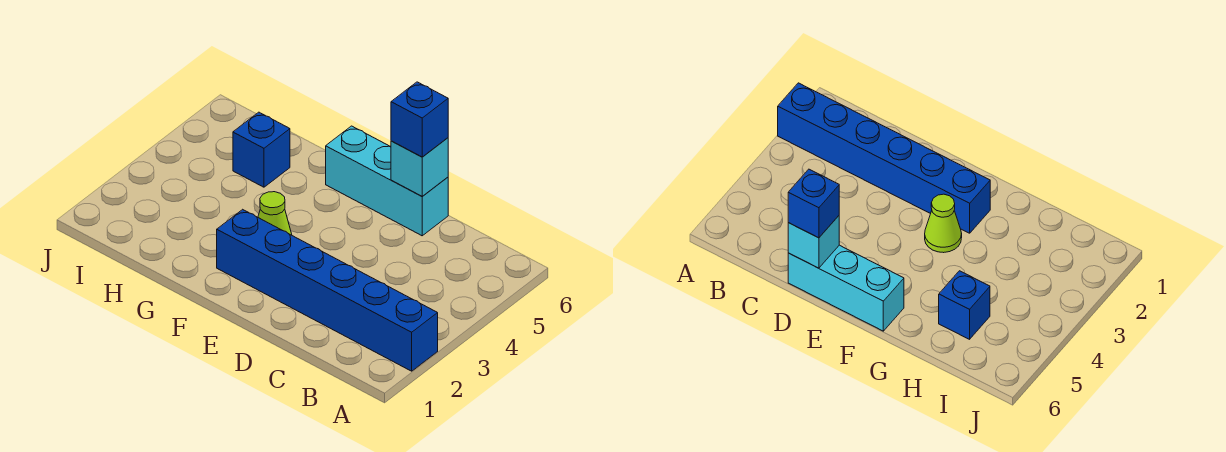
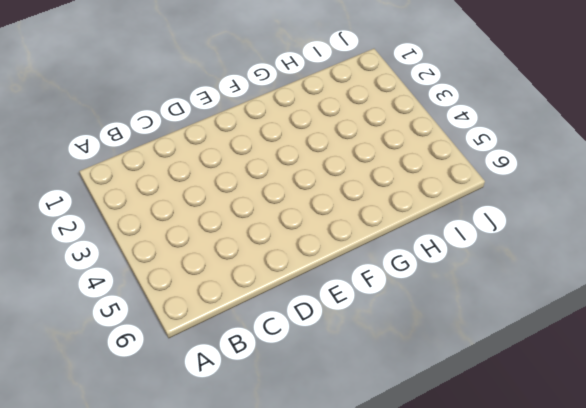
none -> blue 1x6 brick [217,209,438,371]
none -> cyan 1x3 brick [326,126,448,236]

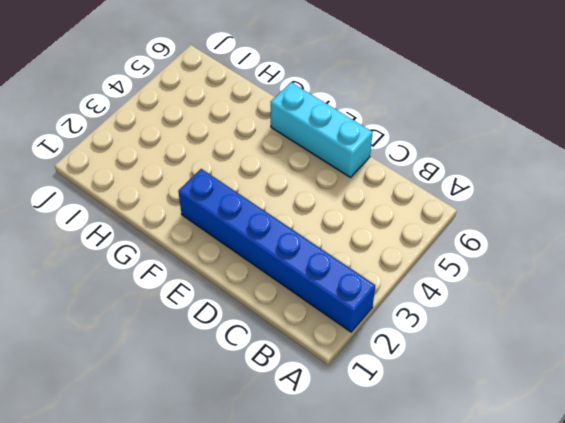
none -> lime 1x1 cone [258,192,292,235]
none -> blue 1x1 brick [233,112,290,187]

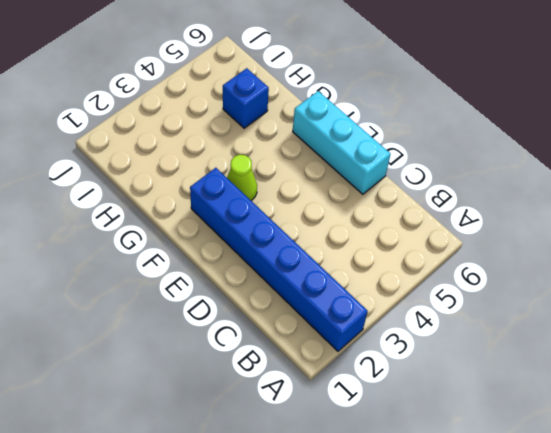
none -> cyan 1x1 brick [391,138,448,196]
none -> blue 1x1 brick [391,82,448,157]

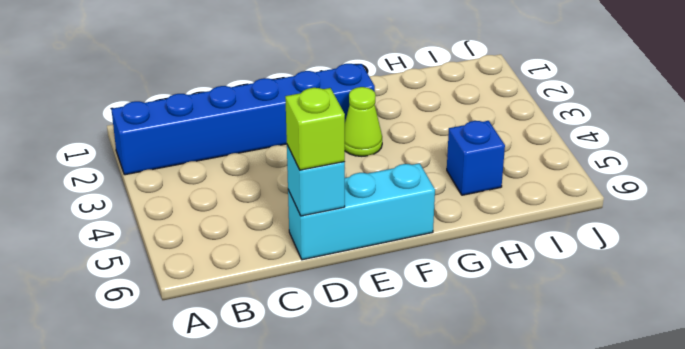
lime 1x1 brick [285,88,345,170] -> blue 1x1 brick [391,82,448,157]

